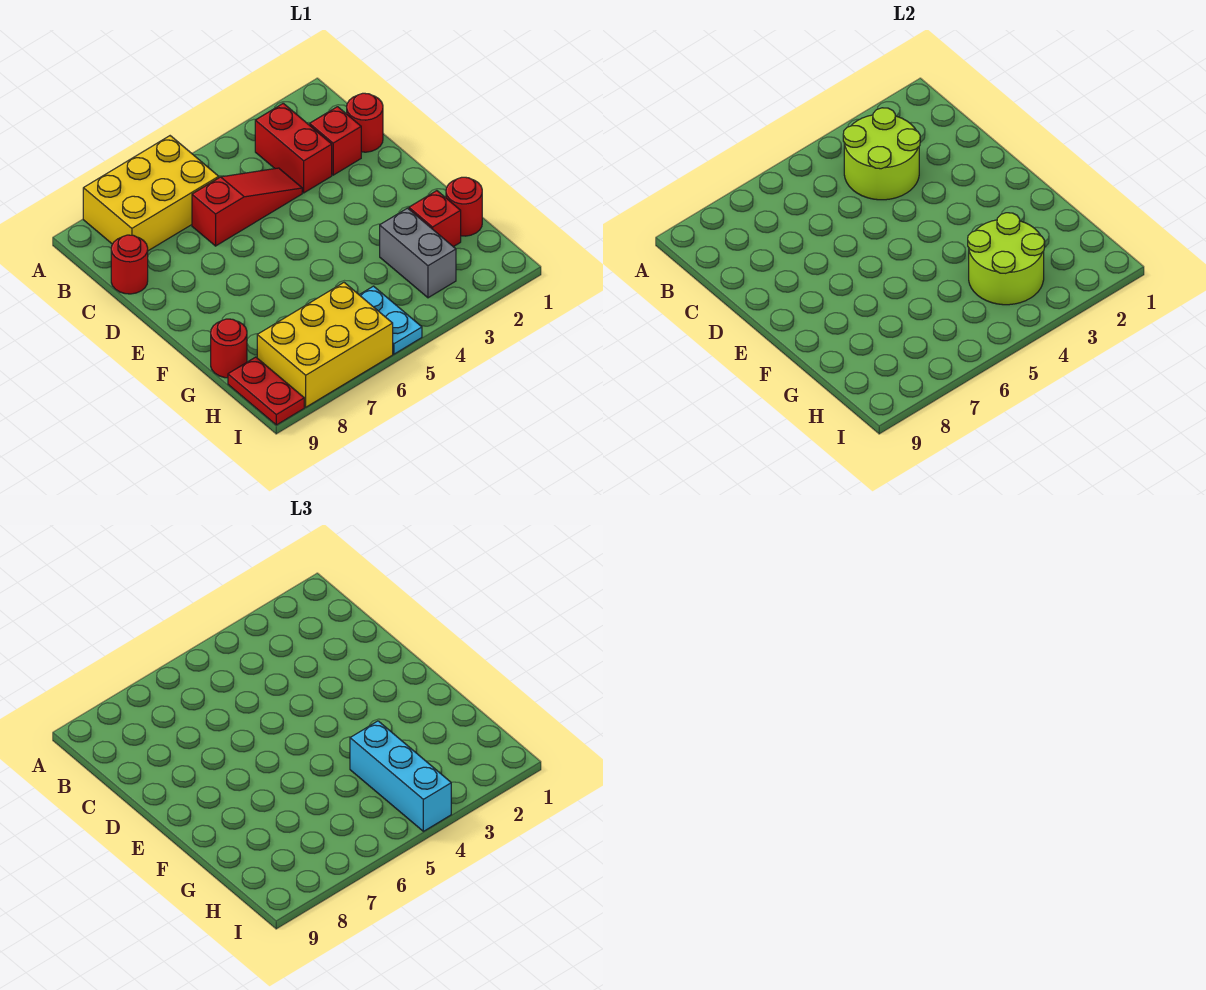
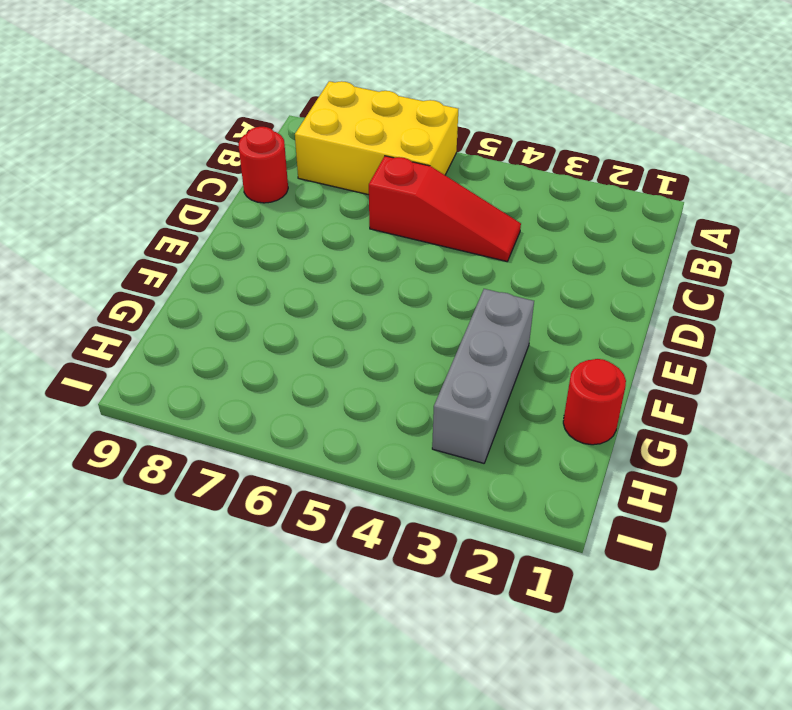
grey 1x3 brick [432,289,534,463] -> grey 1x2 brick [380,208,456,298]
none -> red 1x2 brick [255,103,332,193]
none -> red 1x1 round brick [347,93,383,152]
none -> red 1x1 brick [310,107,361,175]

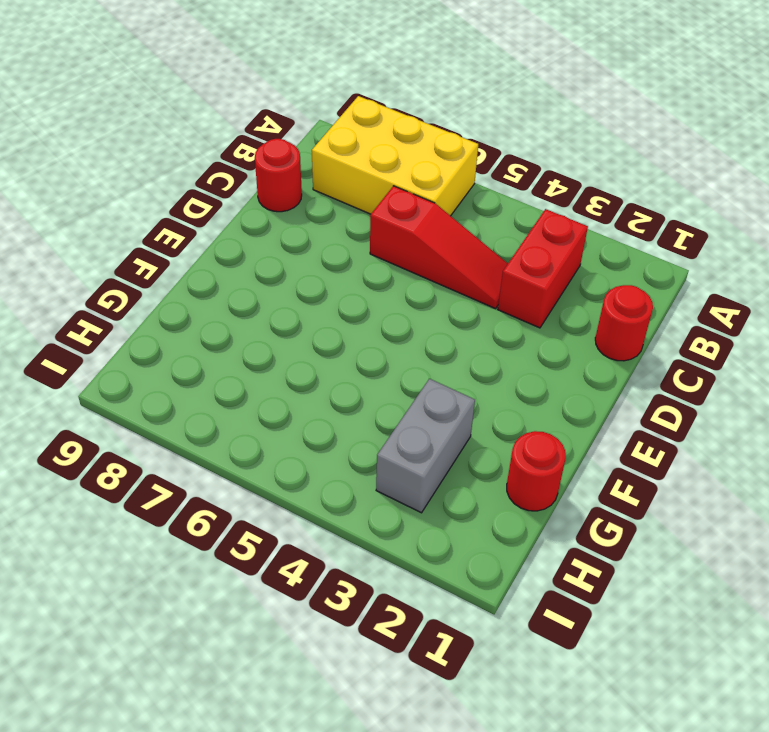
none -> red 1x1 brick [310,107,361,175]
none -> red 1x1 brick [409,191,461,247]
none -> red 1x1 round brick [211,319,247,378]

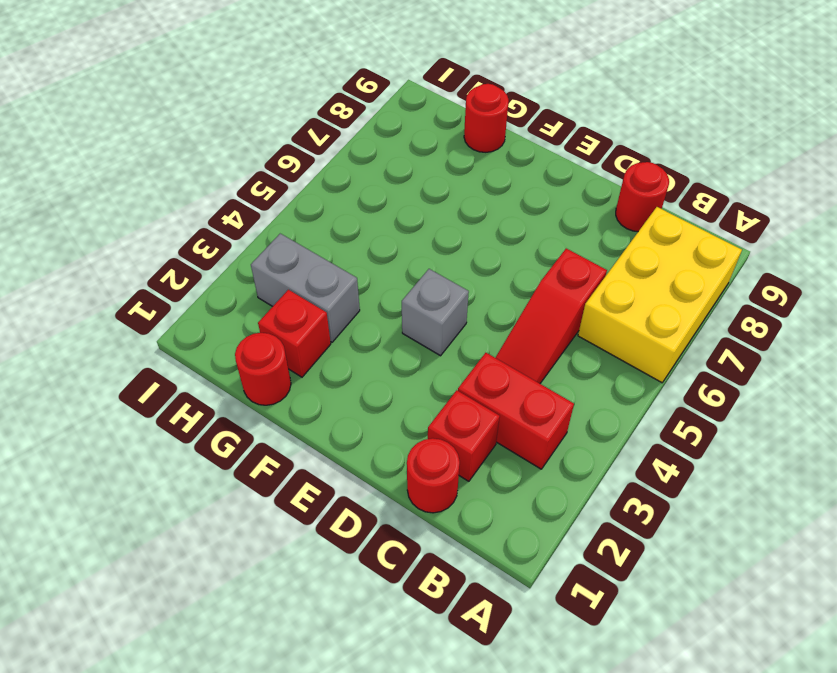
grey 1x1 brick [402,269,469,356] -> none
none -> cyan 1x2 plate [360,286,422,354]
none -> yellow 2x3 brick [257,283,393,407]
none -> red 1x2 plate [228,357,304,425]

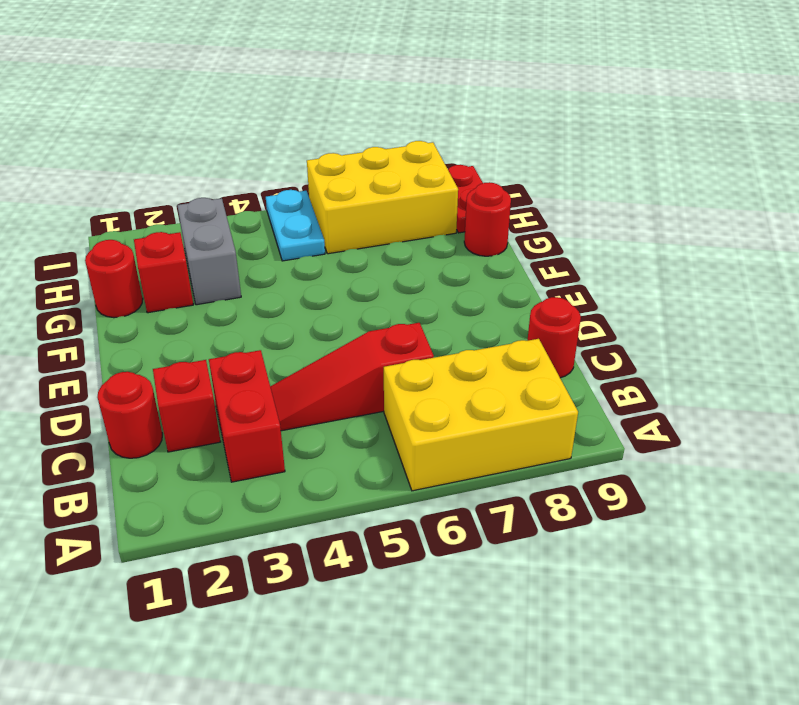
none -> lime 2x2 round brick [843,108,920,200]
none -> lime 2x2 round brick [968,213,1045,305]
none -> cyan 1x3 brick [350,721,451,831]

